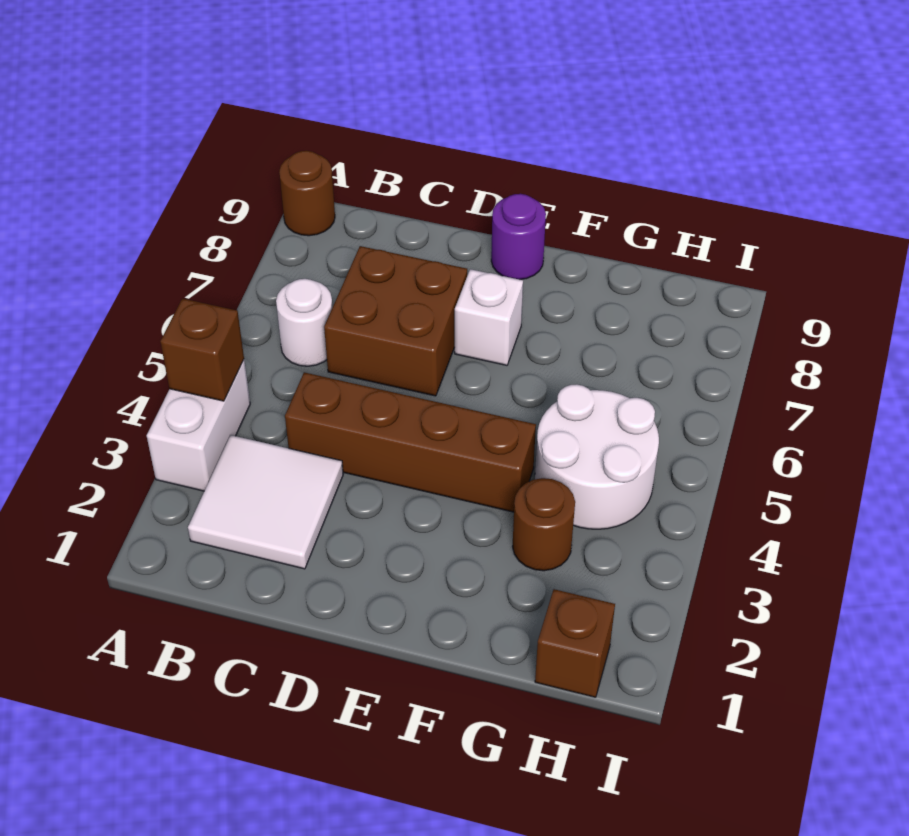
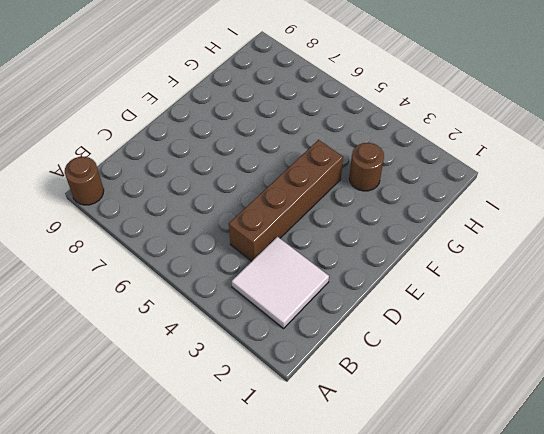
none -> white 1x2 brick [147,360,250,491]
none -> white 1x1 round brick [276,279,333,366]
none -> brown 2x2 brick [324,246,467,396]

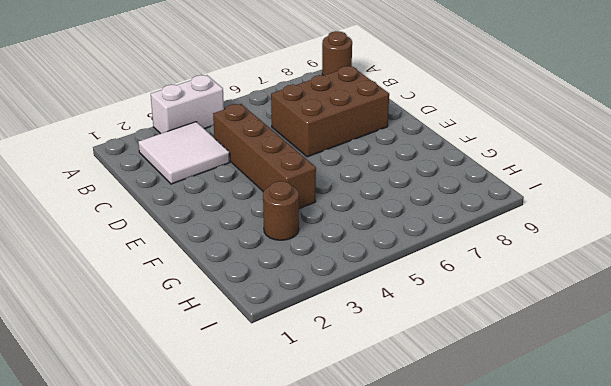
brown 2x3 brick [271,66,389,157] -> brown 2x2 brick [324,246,467,396]
none -> white 1x1 round brick [276,279,333,366]
none -> white 1x1 brick [455,269,523,365]
none -> purple 1x1 round brick [491,194,546,280]

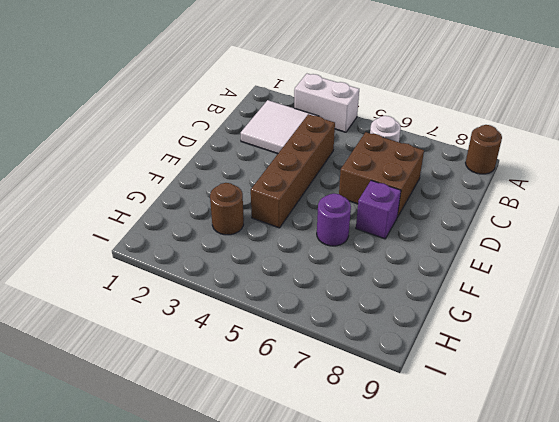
purple 1x1 brick [356,180,401,239] -> white 1x1 brick [455,269,523,365]
purple 1x1 round brick [317,193,351,246] -> purple 1x1 round brick moved to [491,194,546,280]
none -> white 2x2 round brick [535,384,659,529]
none -> brown 1x1 brick [535,589,615,697]
none -> brown 1x1 brick [160,299,244,401]

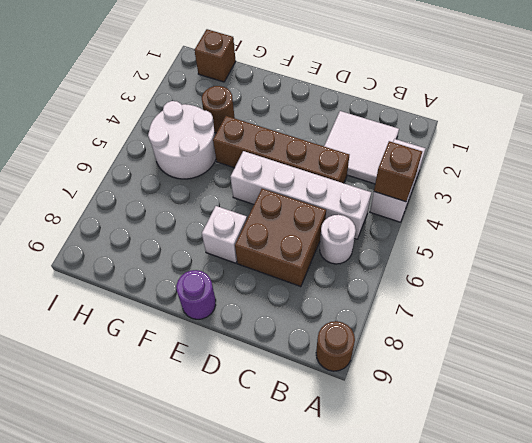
white 1x4 brick [231,151,371,239] -> none

